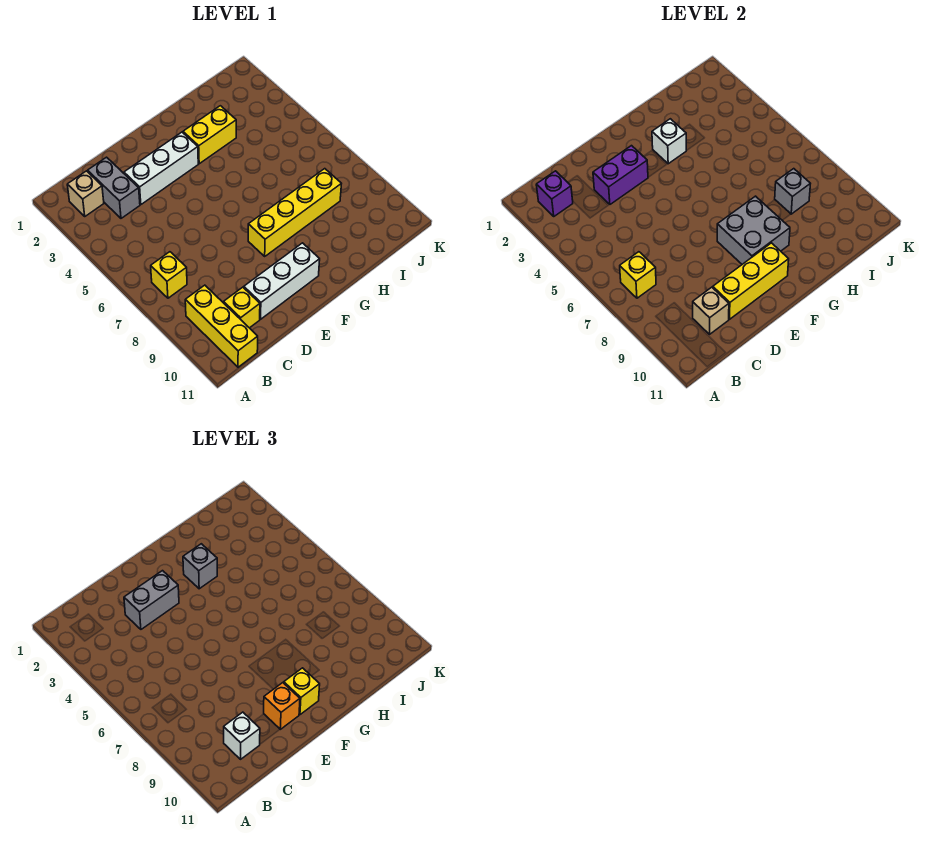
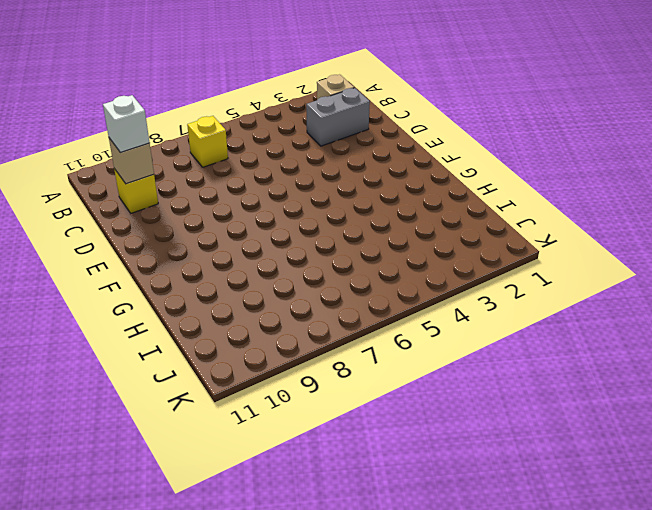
none -> yellow 1x3 brick [185,285,258,367]
none -> white 1x3 brick [124,132,198,204]
none -> white 1x3 brick [244,243,320,319]

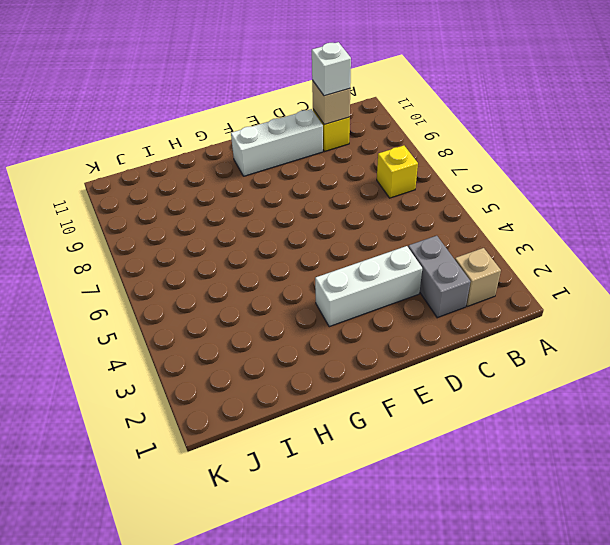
none -> yellow 1x3 brick [185,285,258,367]
none -> yellow 1x4 brick [248,169,341,256]
none -> yellow 1x2 brick [183,106,236,164]

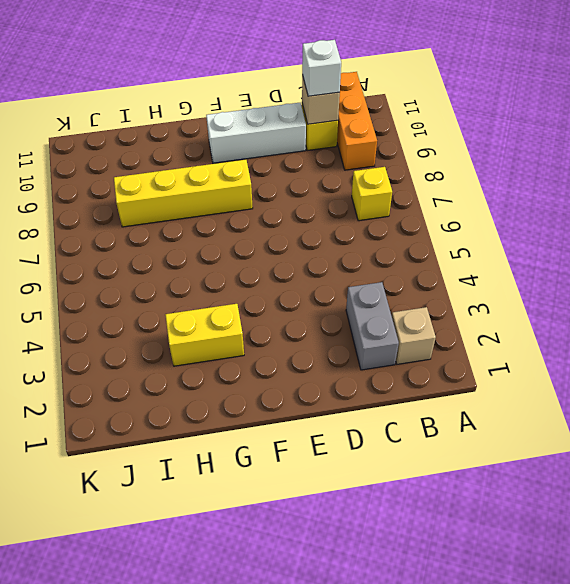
orange 1x3 brick [337,72,377,170] -> yellow 1x3 brick [185,285,258,367]
none -> white 1x3 brick [124,132,198,204]
none -> purple 1x1 brick [536,171,573,216]
none -> yellow 1x1 brick [620,252,656,298]

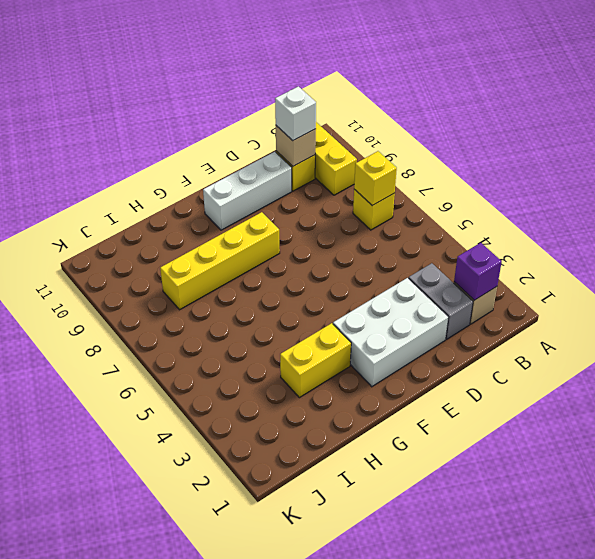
white 2x3 brick [333,278,449,387] -> white 1x3 brick [124,132,198,204]
none -> purple 1x2 brick [593,146,648,204]
none -> yellow 1x3 brick [713,243,789,319]
none -> grey 2x2 brick [717,196,790,264]

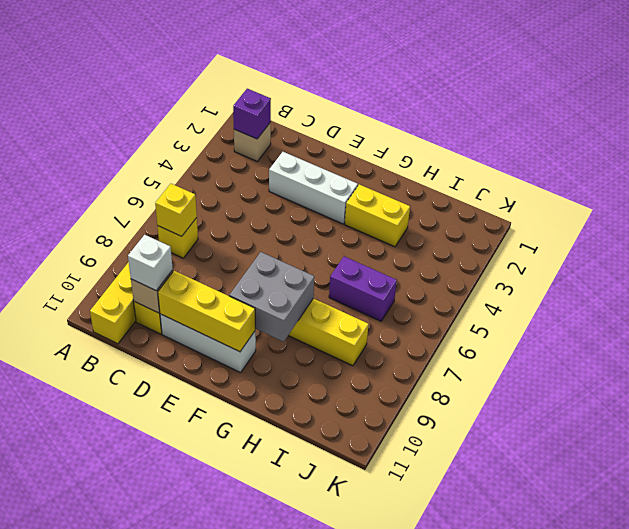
purple 1x2 brick [329,256,397,321] -> purple 1x2 brick moved to [593,146,648,204]
none -> grey 1x2 brick [88,157,140,218]
none -> white 1x1 brick [652,119,686,164]
none -> grey 1x1 brick [775,169,810,214]

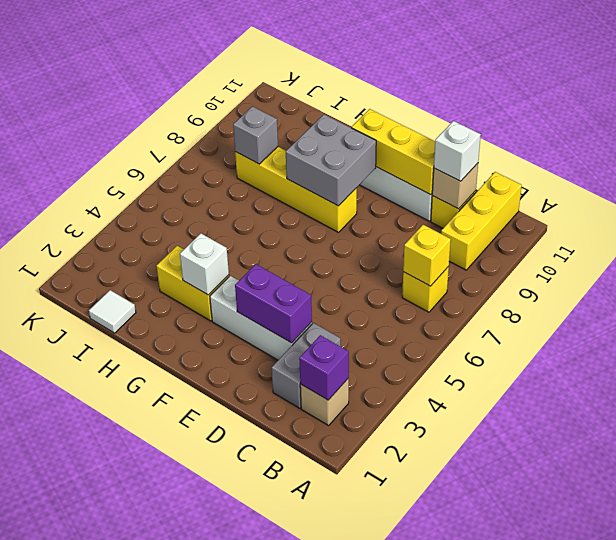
white 1x1 tile [89,290,136,333] -> none
none -> grey 1x2 brick [124,571,179,629]
none -> orange 1x1 brick [264,683,300,729]
none -> yellow 1x1 brick [284,668,320,715]

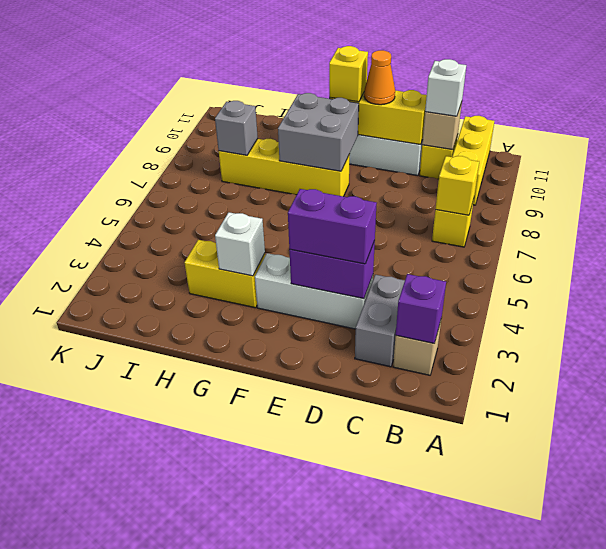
purple 1x2 brick [288,189,377,264] -> grey 1x2 brick [124,571,179,629]
orange 1x1 cone [364,50,395,105] -> orange 1x1 brick [264,683,300,729]
none -> grey 1x1 brick [183,544,217,589]

